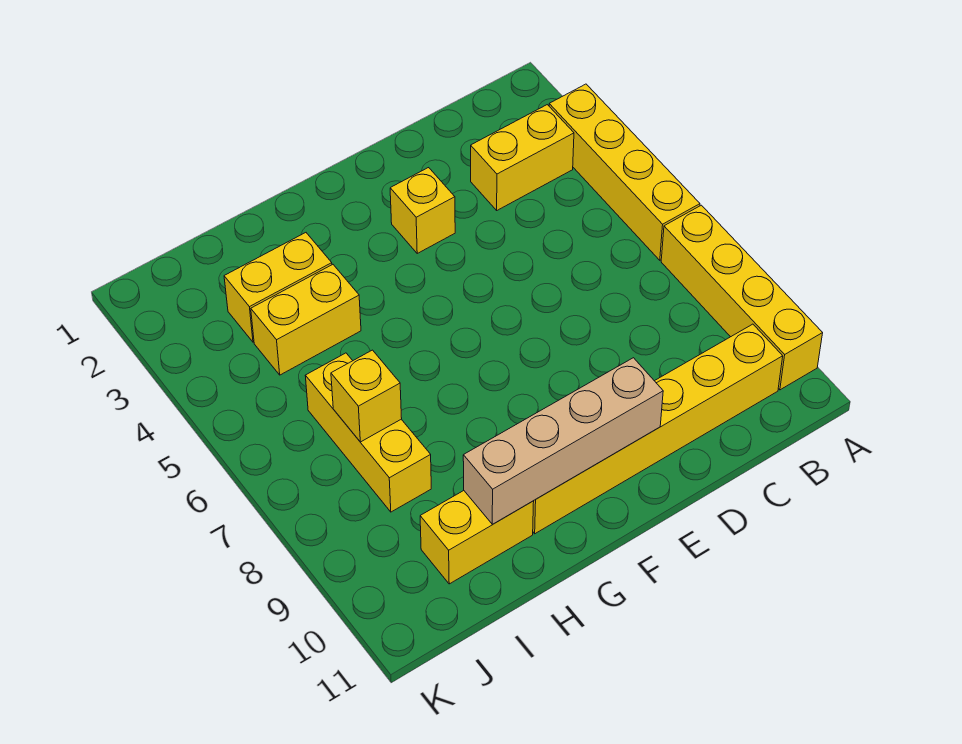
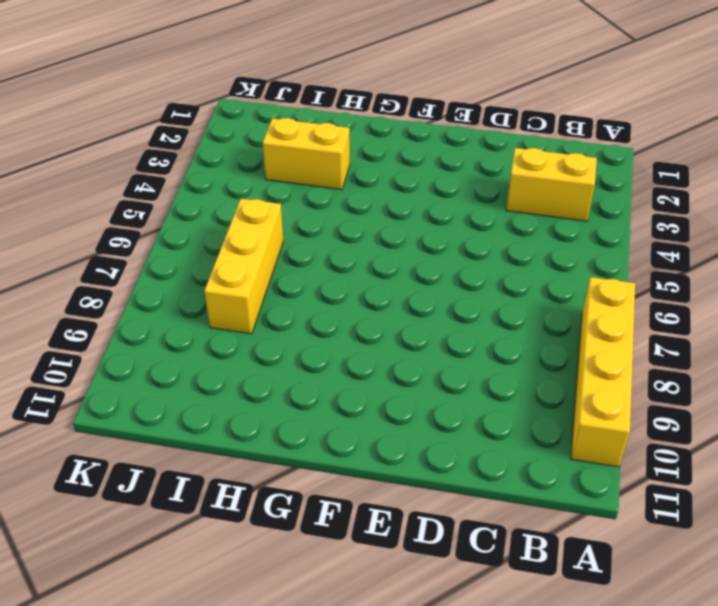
none -> yellow 1x4 brick [549,84,700,260]
none -> yellow 1x6 brick [533,324,783,534]

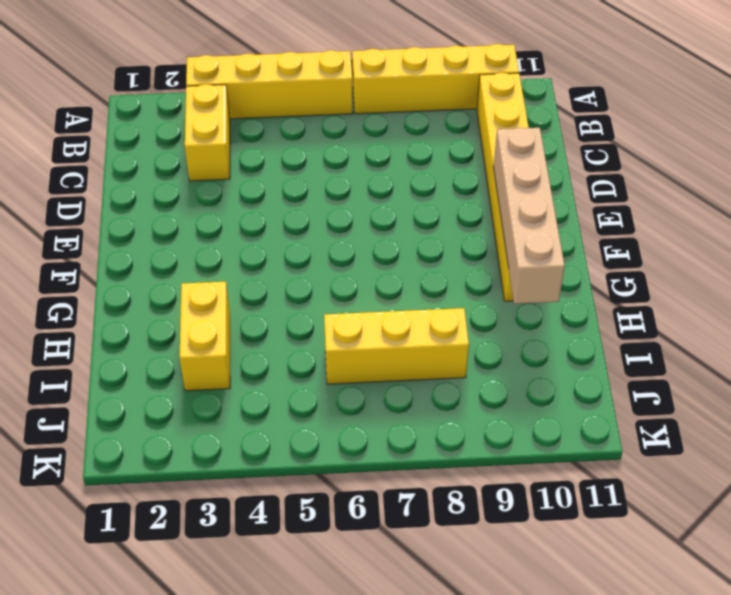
none -> yellow 1x1 brick [390,168,455,253]
none -> yellow 1x2 brick [251,265,361,375]

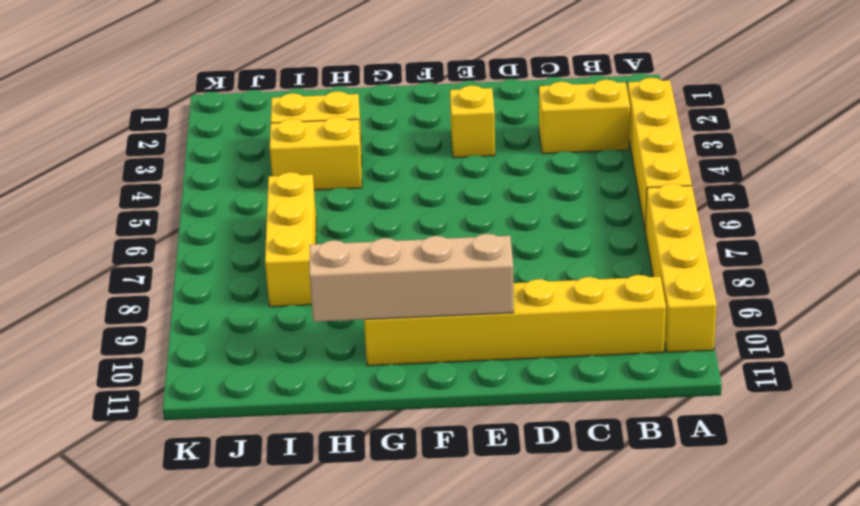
none -> yellow 1x2 brick [420,491,534,584]
none -> yellow 1x1 brick [331,350,402,442]

